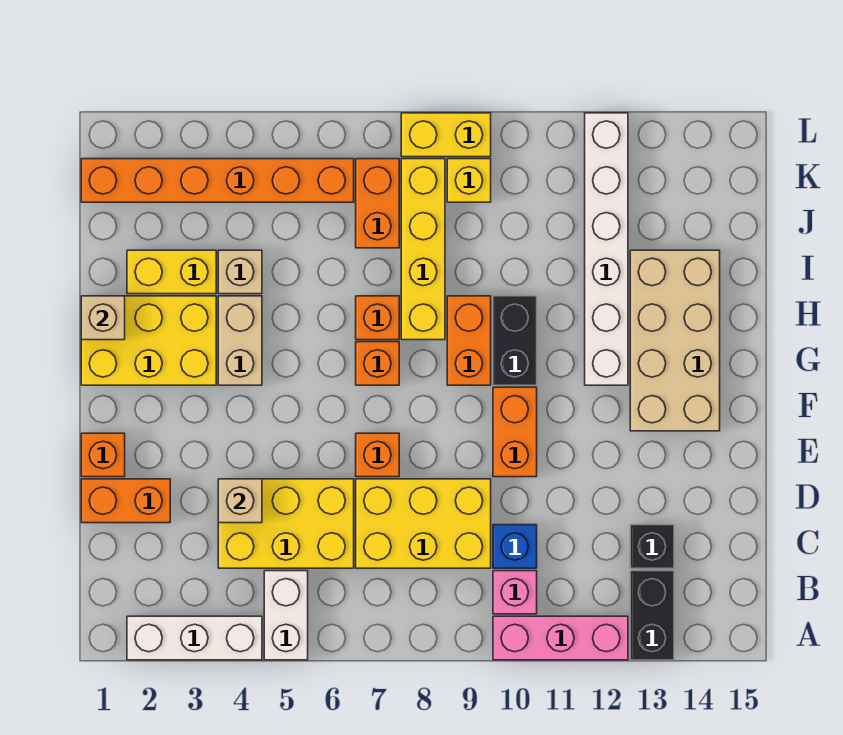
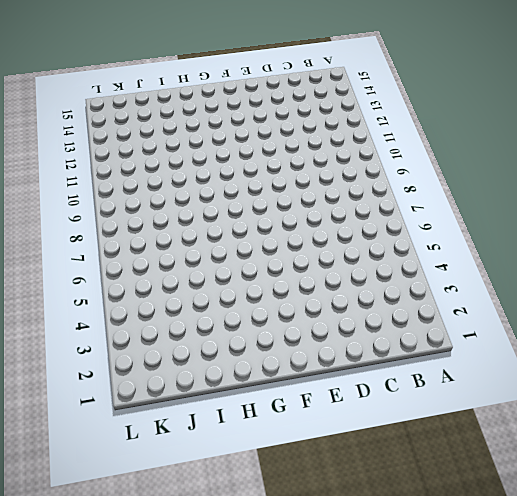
none -> white 1x3 brick [127,616,262,660]
none -> white 1x2 brick [264,571,308,660]
none -> pink 1x3 brick [493,616,628,660]
none -> black 1x2 brick [630,571,674,660]

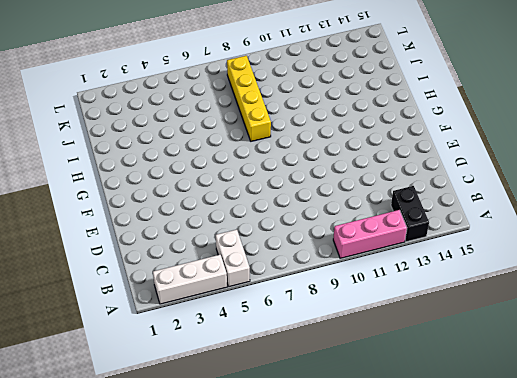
none -> pink 1x1 brick [493,571,537,614]
none -> yellow 2x3 brick [218,479,354,568]
none -> yellow 2x3 brick [356,479,491,568]
none -> blue 1x1 brick [493,525,537,568]

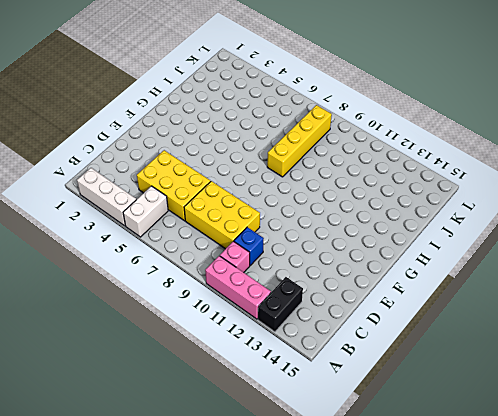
none -> black 1x1 brick [630,525,674,568]
none -> orange 1x2 brick [81,479,170,523]
none -> orange 1x1 brick [81,433,125,477]
none -> orange 1x1 brick [356,433,399,477]

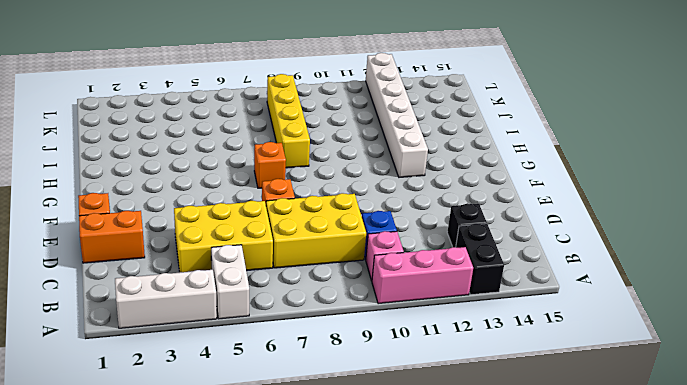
none -> orange 1x2 brick [493,387,537,477]
none -> tan 2x4 brick [630,250,720,431]
none -> yellow 2x3 brick [81,296,216,385]
none -> tan 1x2 brick [218,296,262,385]

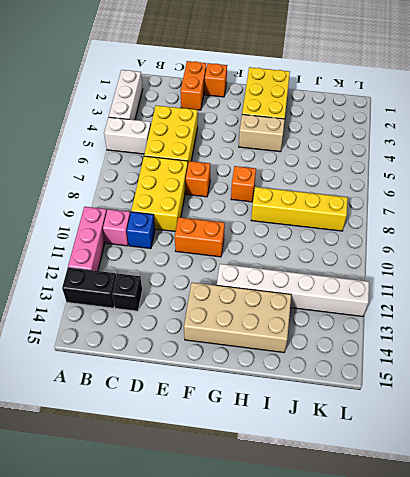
none -> orange 1x2 brick [447,296,491,385]
none -> black 1x2 brick [493,296,537,385]
none -> orange 1x1 brick [356,296,399,340]
none -> yellow 1x2 brick [127,250,216,294]

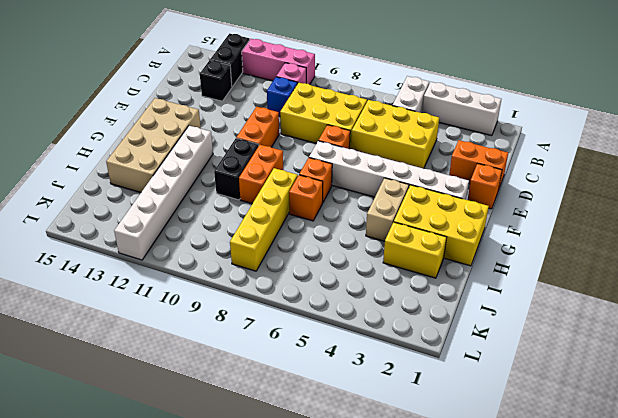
white 1x6 brick [309,141,469,200] -> none
none -> tan 1x1 brick [218,250,262,294]
none -> orange 1x2 brick [356,159,399,248]
none -> orange 1x6 brick [81,159,354,202]
none -> yellow 1x1 brick [447,159,491,202]

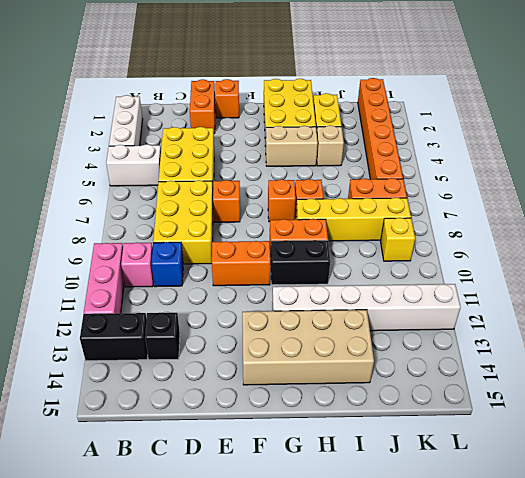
none -> yellow 1x2 brick [401,113,491,157]
none -> tan 1x1 brick [218,479,262,523]
none -> tan 1x1 brick [81,296,125,340]

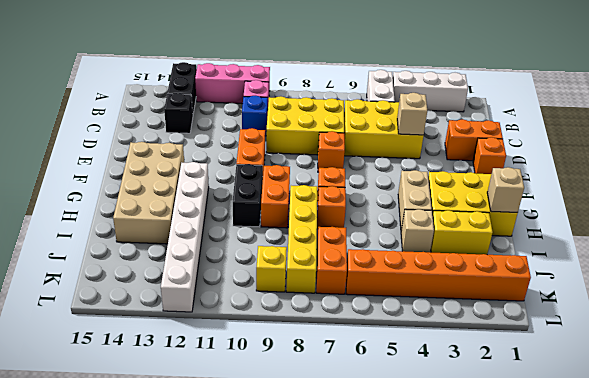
none -> yellow 1x2 brick [401,113,491,157]

